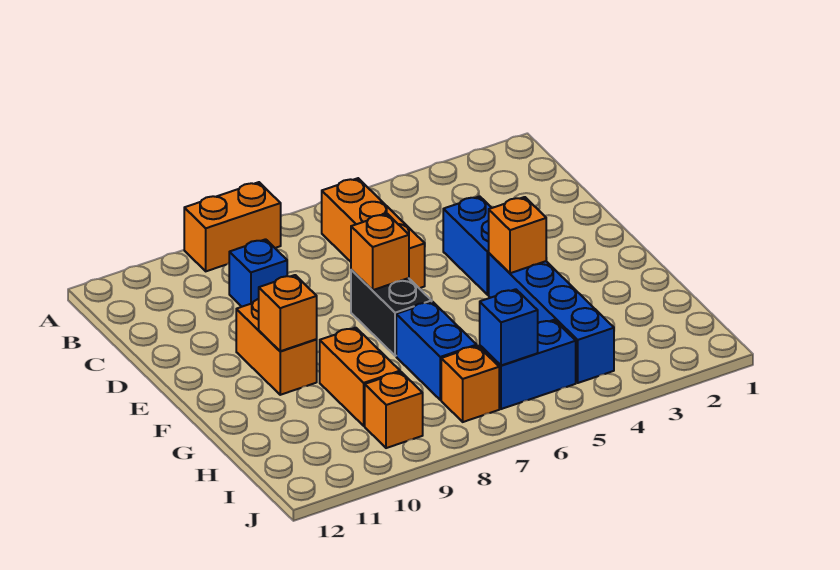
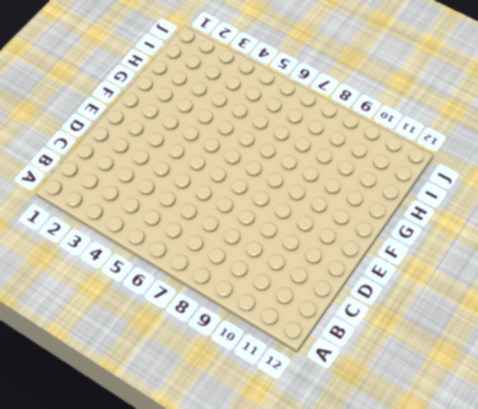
none -> orange 1x2 brick [184,182,281,271]
none -> orange 1x3 brick [322,178,425,288]
none -> blue 1x1 brick [229,239,287,307]

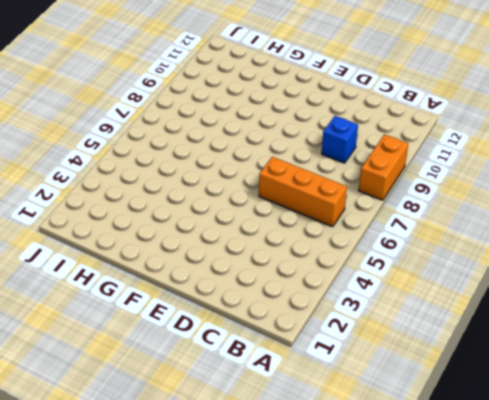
none -> blue 1x2 brick [443,196,491,295]
none -> black 1x2 brick [351,270,432,356]
none -> orange 1x2 brick [236,299,317,395]

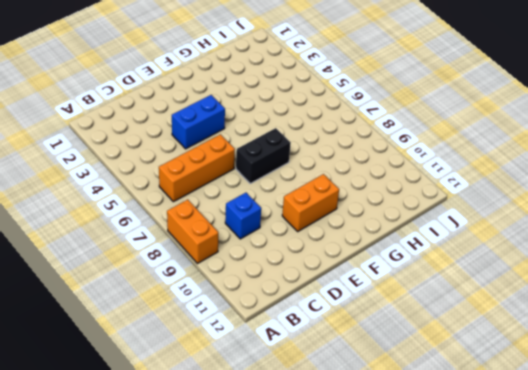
none -> blue 1x4 brick [489,253,614,383]
none -> blue 1x2 brick [396,302,477,400]
none -> orange 1x2 brick [320,328,400,426]

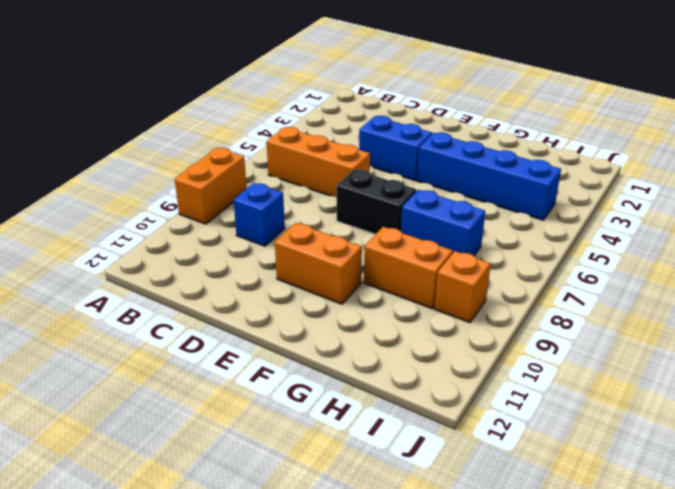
none -> blue 1x2 brick [480,320,576,409]
none -> orange 1x1 brick [441,346,499,422]
none -> orange 1x1 brick [351,214,409,290]

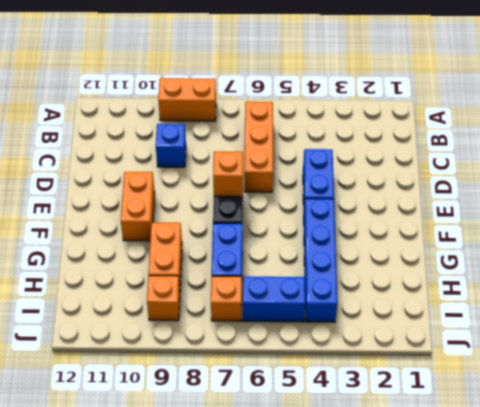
none -> orange 1x1 brick [489,197,546,273]
none -> orange 1x1 brick [259,275,317,351]
none -> blue 1x1 brick [480,289,538,365]

